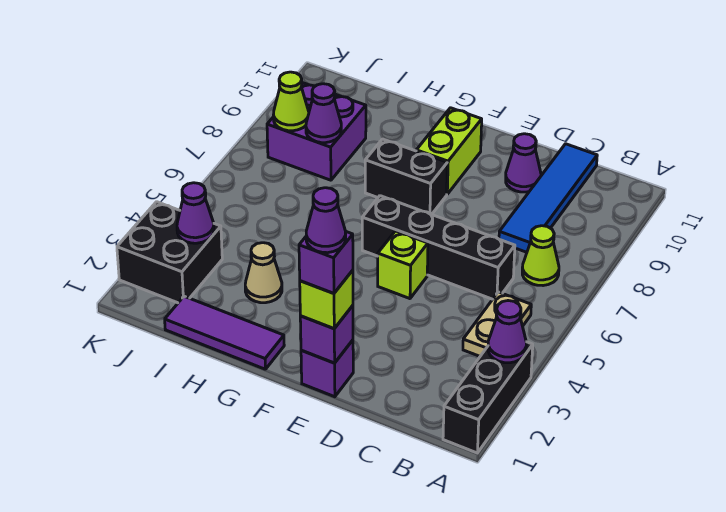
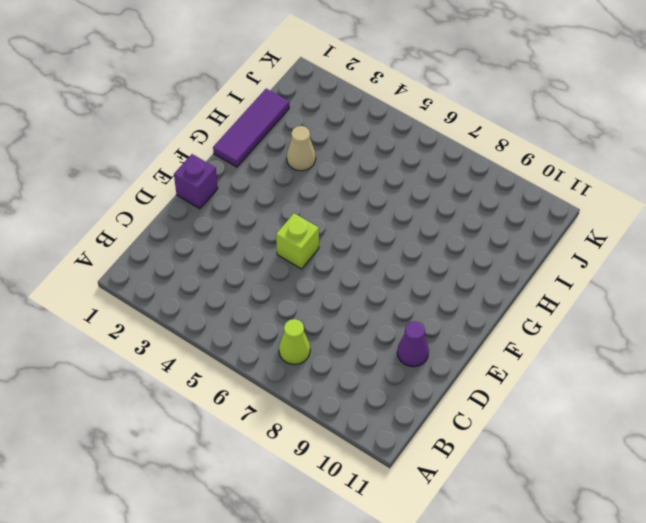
none -> black 1x3 brick [443,342,533,453]
none -> tan 1x2 plate [463,292,531,356]
none -> black 1x4 brick [362,196,515,299]

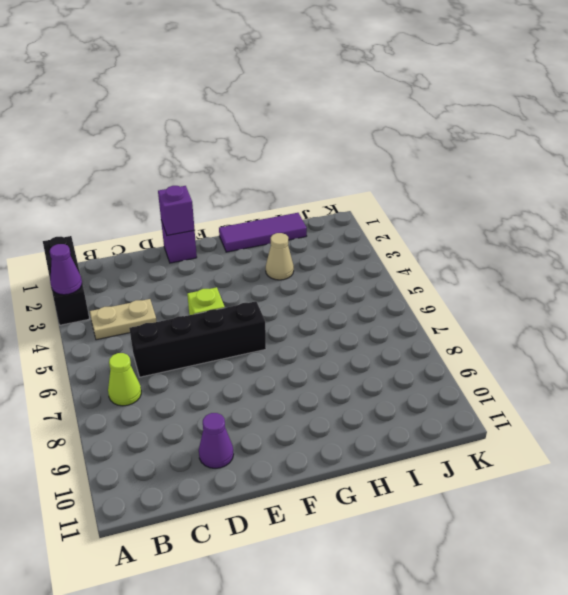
tan 1x2 plate [90,299,157,340] -> tan 1x2 plate turned to [463,292,531,356]
none -> blue 1x4 tile [499,144,597,252]
none -> black 1x2 brick [365,139,447,215]
none -> lime 1x2 brick [416,108,482,194]

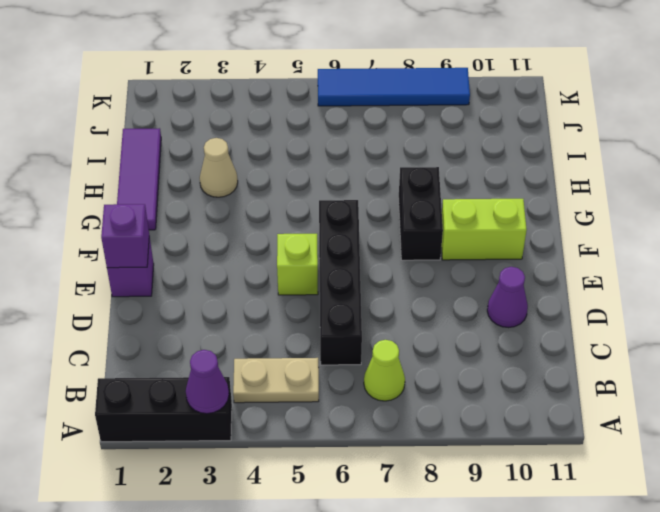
blue 1x4 tile [318,68,470,106] -> blue 1x4 tile moved to [499,144,597,252]
none -> purple 2x2 brick [267,83,366,180]
none -> black 2x2 brick [117,202,222,303]
none -> purple 1x1 cone [306,84,341,143]

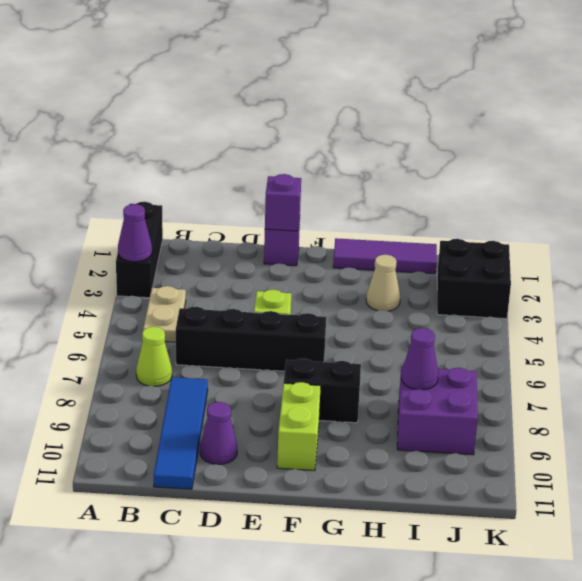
none -> purple 1x1 cone [177,183,214,243]
none -> lime 1x1 cone [274,72,309,131]
none -> lime 1x1 brick [300,270,353,329]

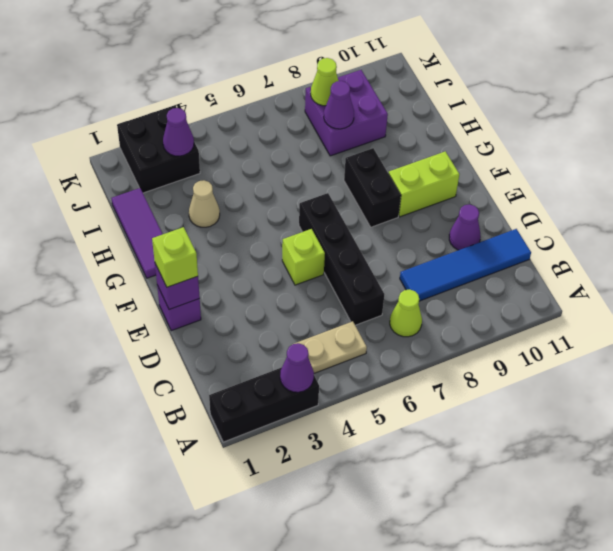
none -> purple 1x1 brick [299,232,353,293]
none -> purple 1x1 cone [306,188,346,253]

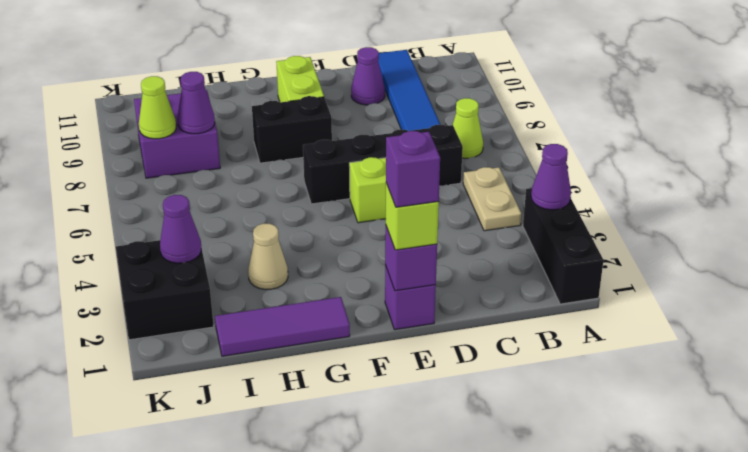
none -> purple 1x1 cone [306,188,346,253]

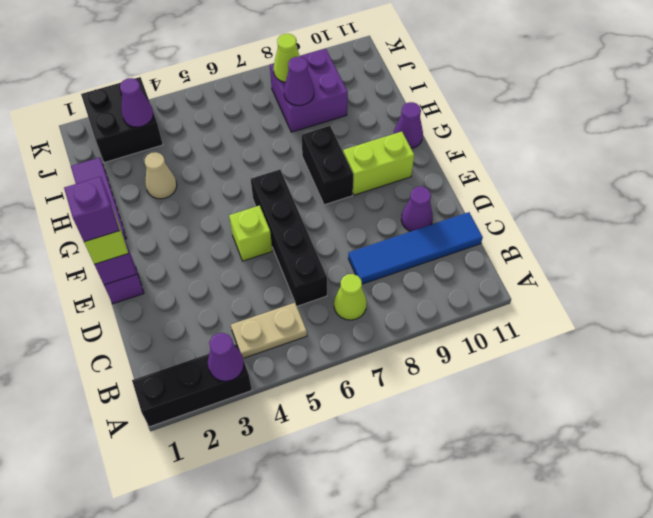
purple 1x1 cone [394,102,423,148] -> purple 1x1 cone moved to [306,188,346,253]

